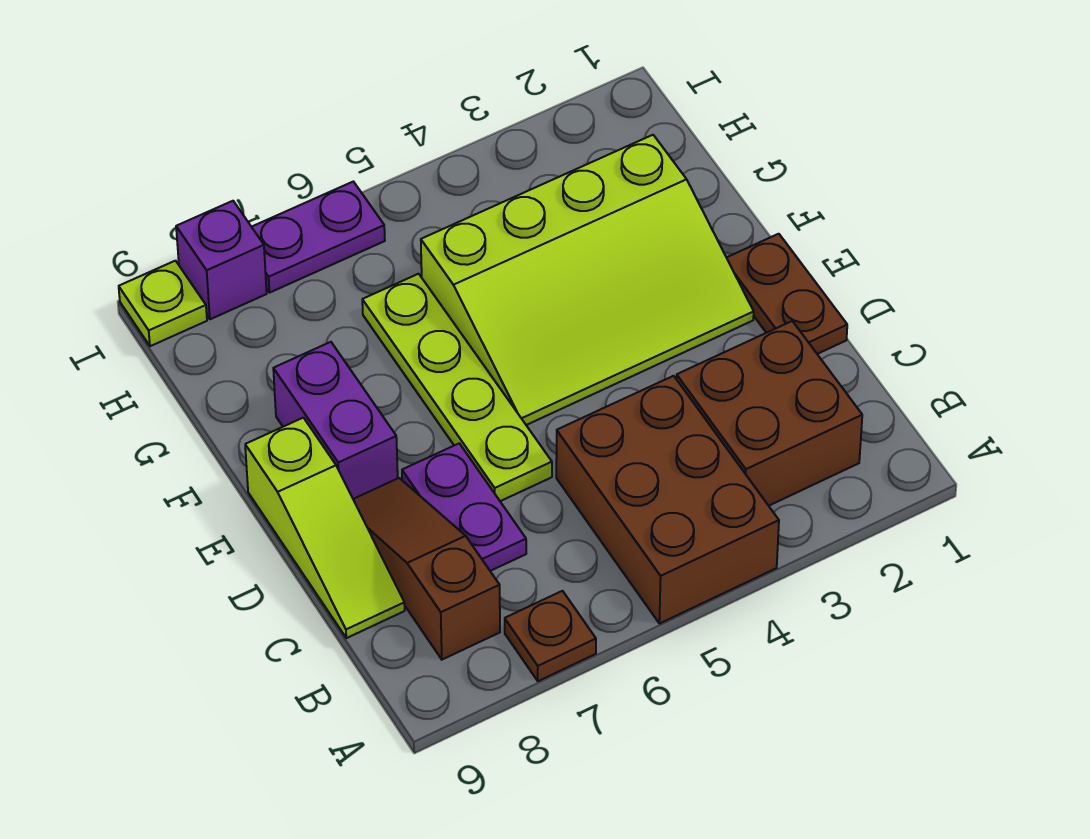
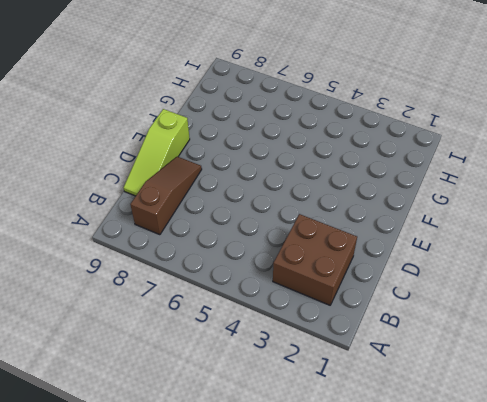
none -> brown 2x3 brick [556,376,779,624]
none -> brown 1x1 plate [505,591,596,681]
none -> purple 1x2 plate [402,443,526,571]

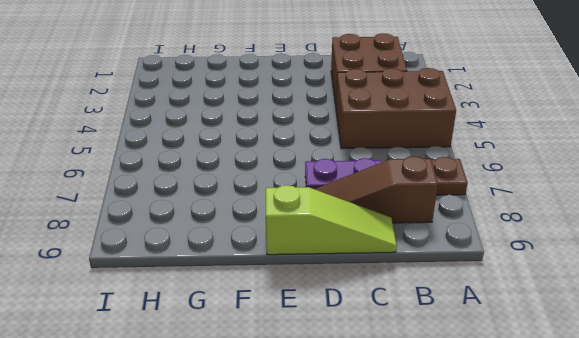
none -> brown 1x2 plate [727,234,847,354]
none -> lime 1x4 plate [362,274,552,501]
none -> lime 3x4 slope [421,135,754,425]

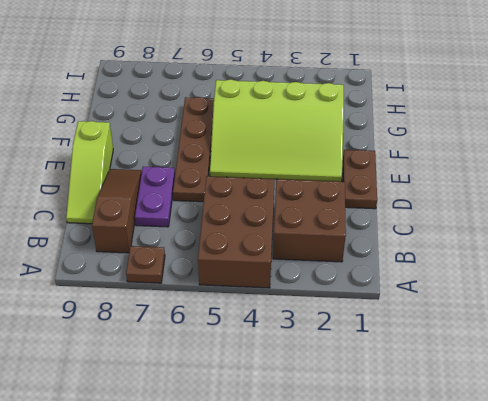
brown 1x4 plate [173,97,214,202] -> lime 1x4 plate [362,274,552,501]
none -> purple 1x2 brick [273,342,398,499]
none -> purple 1x2 plate [252,182,385,292]
none -> purple 1x1 brick [176,201,267,319]

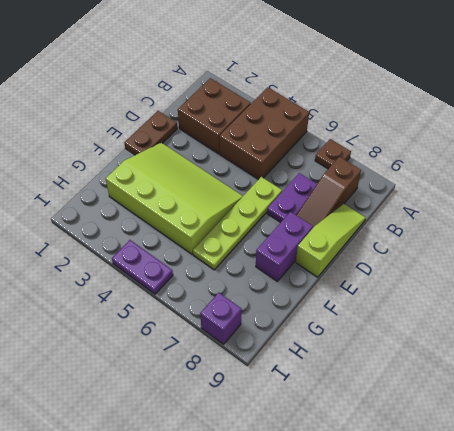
purple 1x2 plate [112,240,173,294] -> purple 1x2 plate moved to [252,182,385,292]
none -> lime 1x1 plate [119,261,207,346]

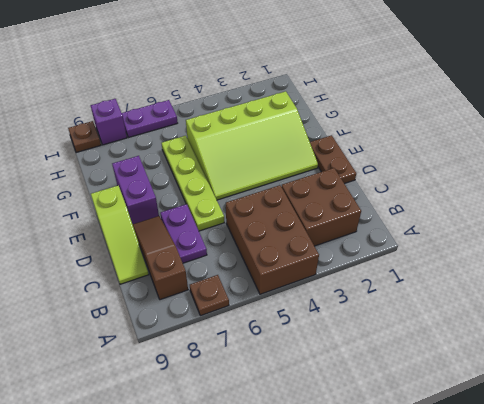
brown 1x1 plate [68,121,101,153] -> lime 1x1 plate [119,261,207,346]

